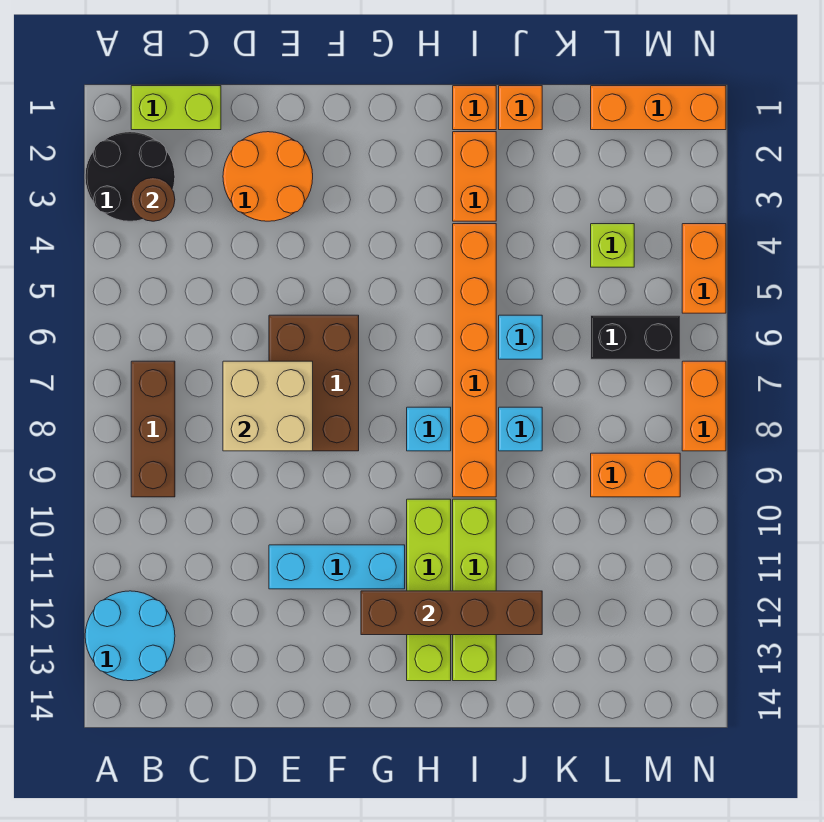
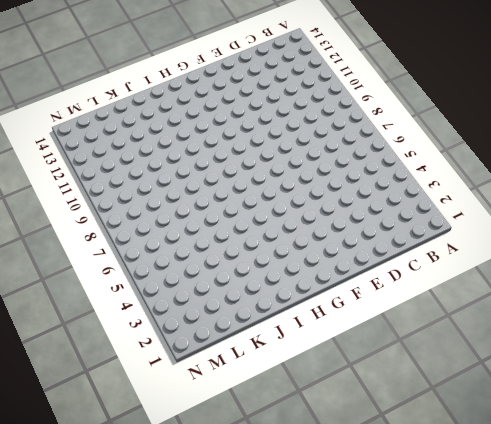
none -> black 2x2 round brick [85,132,175,221]
none -> cyan 2x2 round brick [85,591,175,681]
none -> lime 1x2 brick [131,86,221,130]

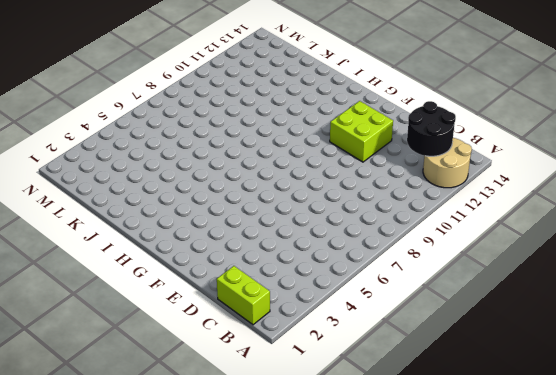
tan 2x2 round brick [423,138,472,188] -> cyan 2x2 round brick [85,591,175,681]
black 2x2 round brick [407,101,456,156] -> black 2x2 round brick moved to [85,132,175,221]
lime 2x2 brick [330,101,393,162] -> cyan 1x3 brick [269,545,405,589]
none -> brown 1x3 brick [131,361,175,497]
none -> orange 2x2 round brick [223,132,313,221]
none -> brown 2x3 brick [269,315,359,451]

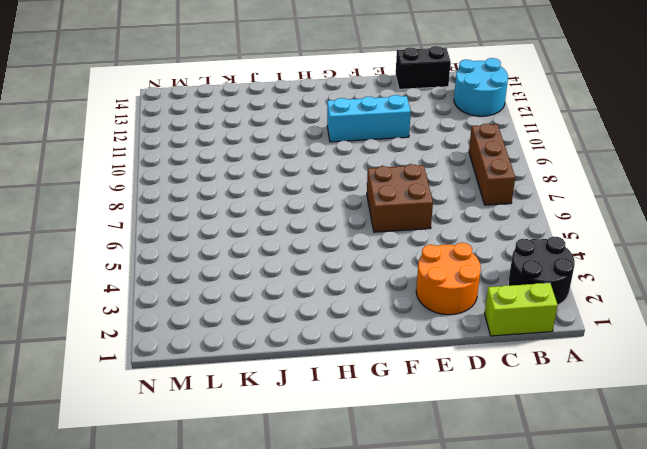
black 1x2 brick [396,46,451,89] -> black 1x2 brick moved to [591,315,680,359]
brown 2x2 brick [367,164,433,232] -> brown 2x3 brick [269,315,359,451]
none -> cyan 1x1 brick [407,407,451,451]
none -> lime 1x4 brick [407,499,451,681]
none -> orange 1x1 brick [453,86,496,130]

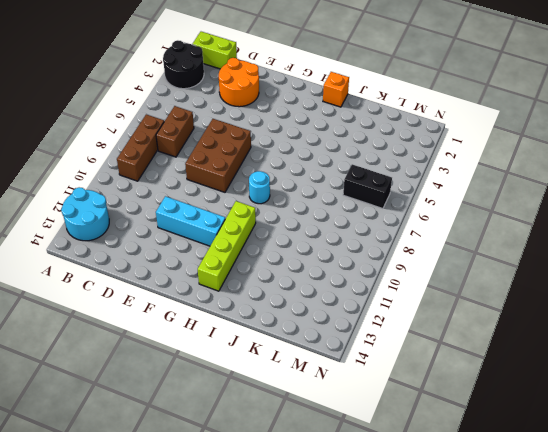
brown 1x2 brick [156,106,194,157] -> none
cyan 1x1 round brick [249,171,270,204] -> cyan 1x1 brick [407,407,451,451]
none -> orange 1x2 brick [453,132,496,221]
none -> orange 1x6 brick [453,224,496,497]
none -> lime 1x4 brick [453,499,496,681]

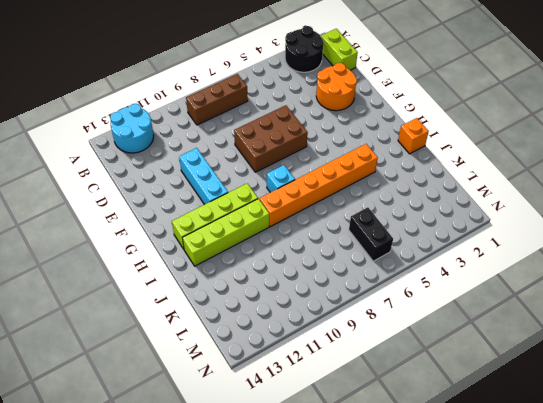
none -> orange 1x2 brick [453,132,496,221]
none -> orange 1x1 brick [499,86,542,130]
none -> cyan 1x1 brick [499,315,542,359]

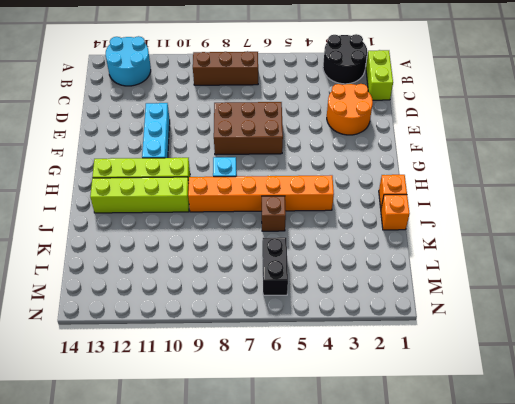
brown 1x1 brick [262,196,286,231] -> cyan 1x1 brick [499,315,542,359]
none -> orange 1x2 brick [453,132,496,221]
none -> cyan 1x1 brick [499,407,542,451]
none -> orange 1x3 brick [591,86,726,130]

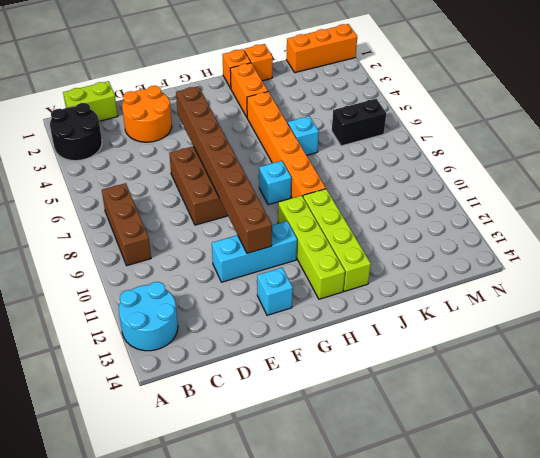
brown 1x8 brick [176,86,272,253] -> none
cyan 1x1 brick [257,268,293,315] -> cyan 1x1 brick moved to [499,407,542,451]
none -> lime 1x1 brick [591,224,634,267]
none -> orange 1x2 brick [591,453,680,497]
none -> orange 1x2 brick [682,224,726,313]

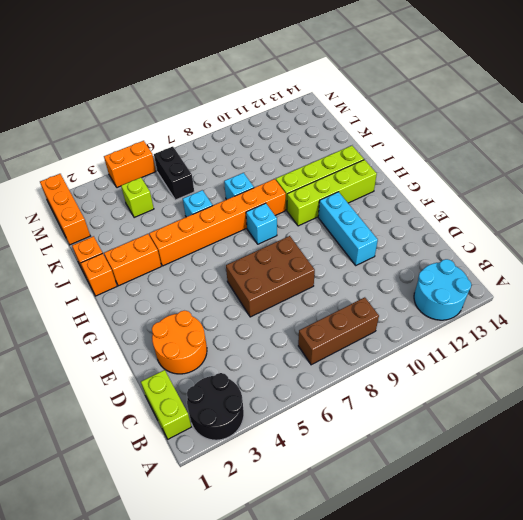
none -> orange 1x2 brick [591,453,680,497]
none -> orange 1x2 brick [682,361,726,451]
none -> brown 1x1 round brick [131,178,175,221]

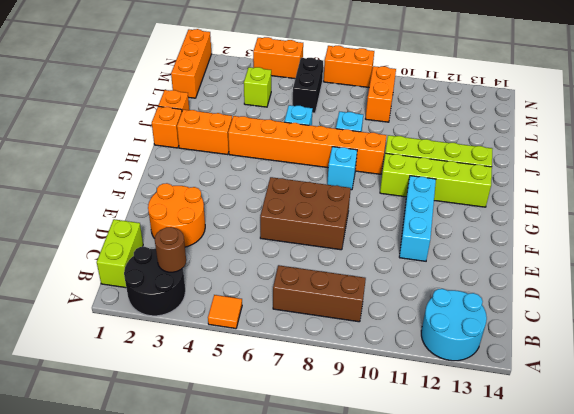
orange 1x1 tile [208,295,242,328] -> none
none -> tan 2x2 brick [223,361,313,451]
none -> brown 1x4 brick [361,591,542,635]

